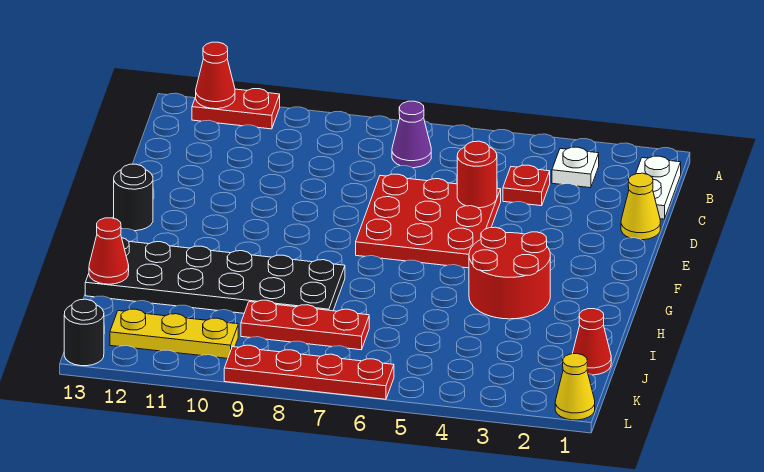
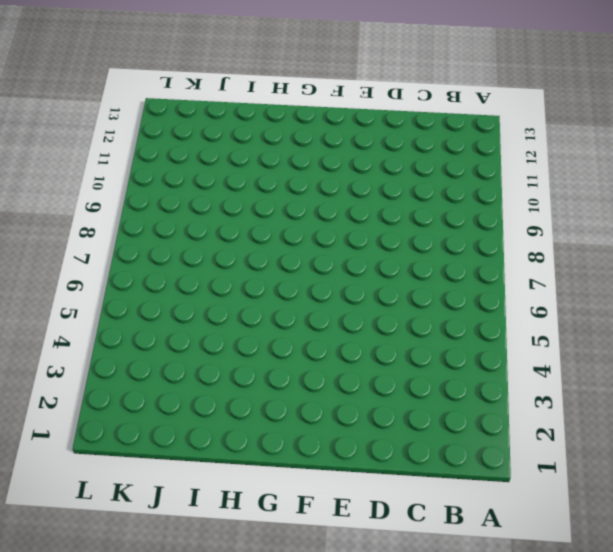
none -> red 1x2 plate [192,89,280,129]
none -> white 1x2 plate [636,156,681,219]
none -> white 1x1 plate [552,147,599,188]

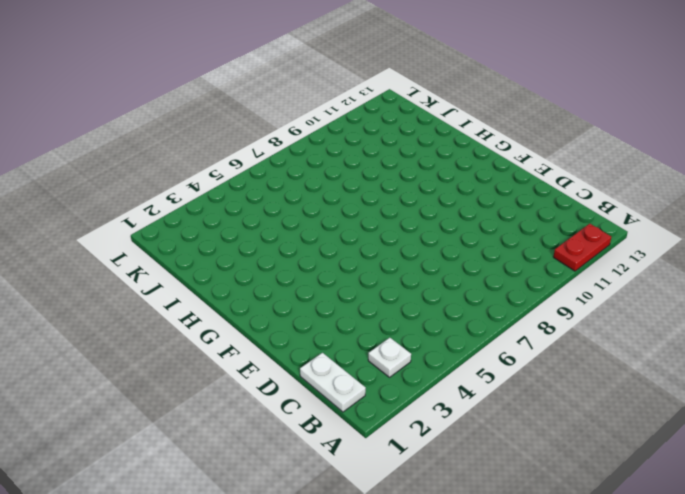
none -> purple 1x1 cone [392,101,431,168]
none -> red 1x1 plate [503,165,550,206]
none -> yellow 1x1 cone [621,173,660,240]

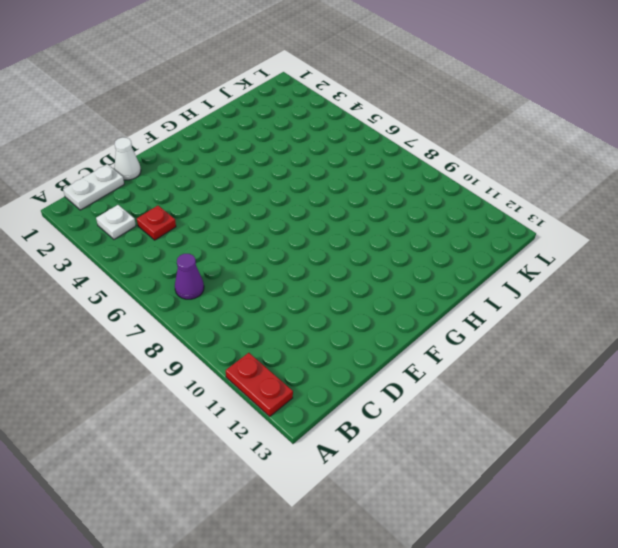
white 1x1 cone [114,137,141,180] -> yellow 1x1 cone [621,173,660,240]
none -> red 3x3 plate [356,174,501,268]
none -> black 1x1 round brick [114,164,153,231]
none -> red 2x2 round brick [469,227,550,319]

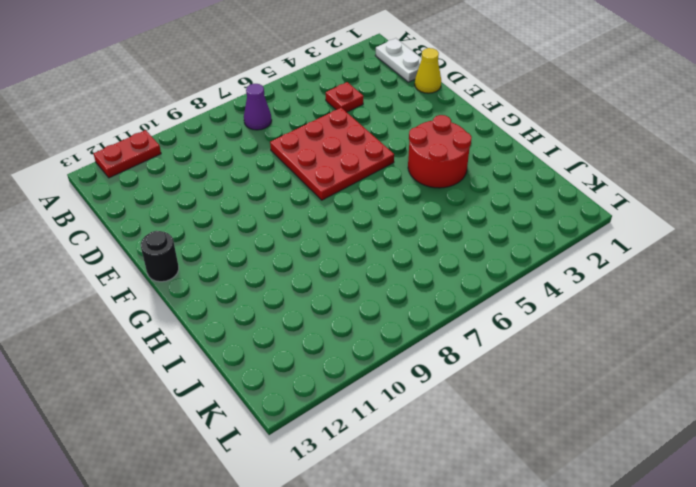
none -> white 1x1 plate [552,147,599,188]
none -> black 2x6 plate [85,238,345,313]
none -> red 1x1 cone [572,309,611,375]

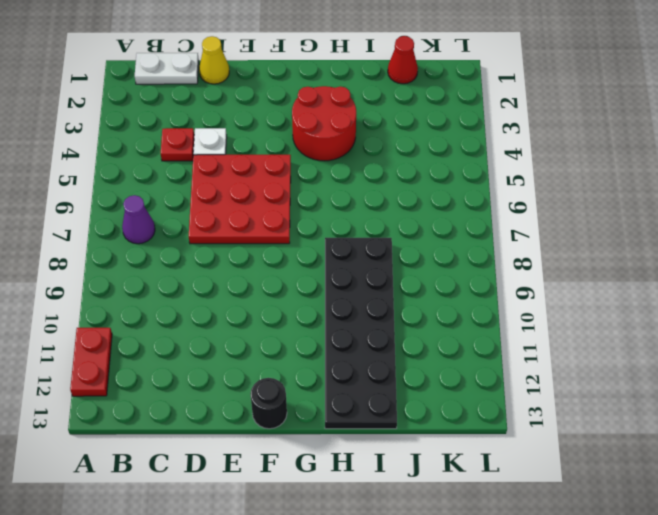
white 1x1 plate [193,128,227,155] -> white 1x1 plate moved to [552,147,599,188]
none -> red 1x3 plate [241,300,369,350]
none -> yellow 1x3 plate [110,309,238,358]
none -> yellow 1x1 cone [555,354,595,420]

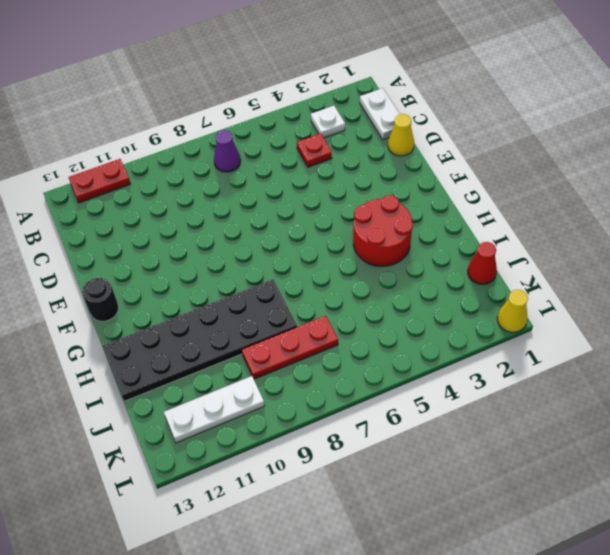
white 1x3 plate [164,376,265,443] -> yellow 1x3 plate [110,309,238,358]
none -> red 3x3 plate [356,174,501,268]
none -> red 1x4 plate [224,345,394,399]
none -> black 1x1 round brick [64,299,104,366]

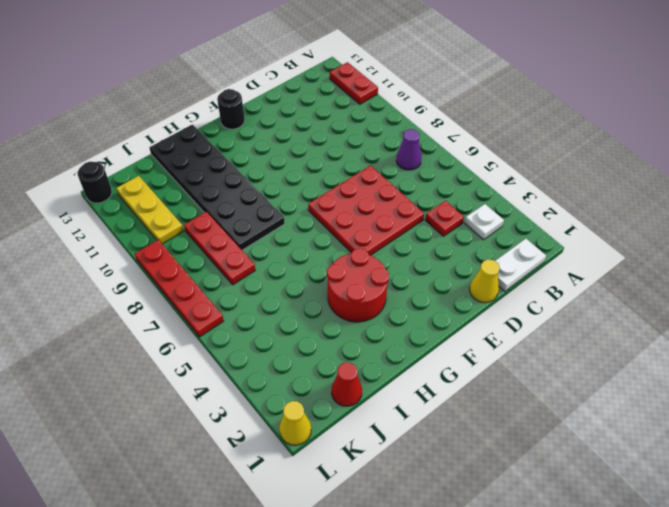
none -> red 1x1 cone [196,42,235,109]
none -> red 1x1 round brick [457,141,497,208]
none -> red 1x1 cone [89,218,129,284]

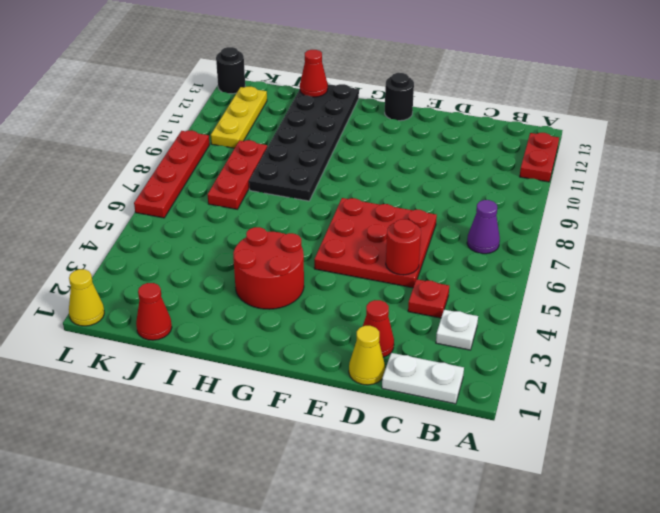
red 1x1 cone [363,300,394,357] -> red 1x1 cone moved to [196,42,235,109]

